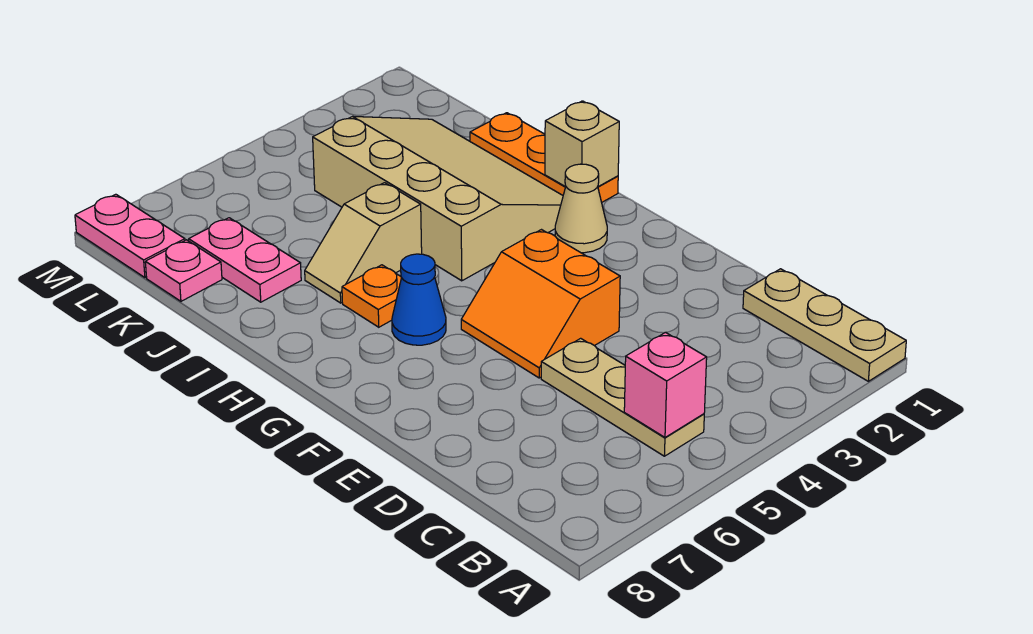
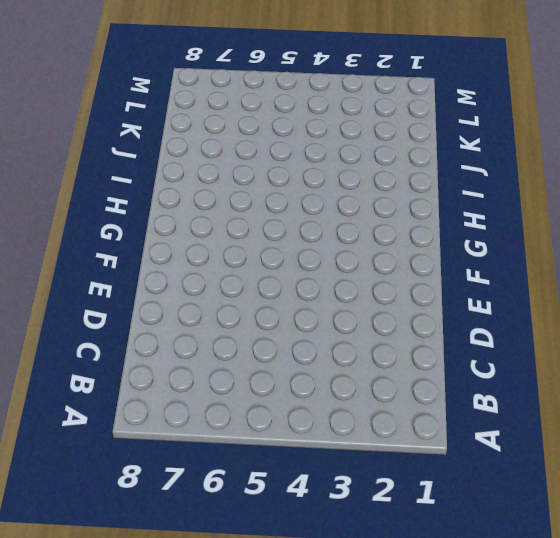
none -> tan 1x3 plate [743,269,906,381]
none -> tan 1x3 plate [541,338,704,456]
none -> orange 2x2 slope [461,230,620,378]

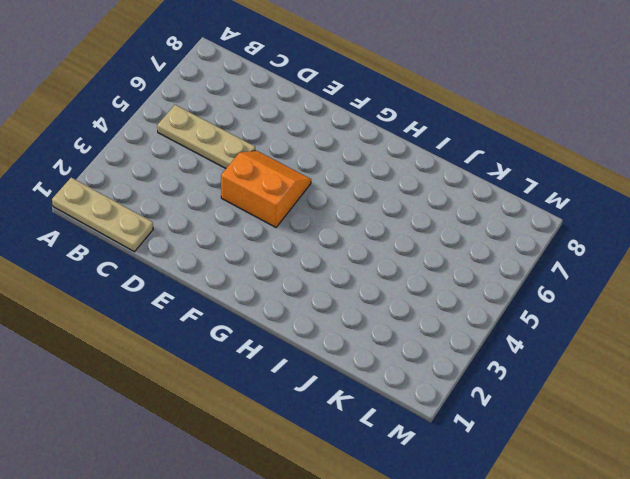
none -> tan 1x1 cone [555,164,607,253]
none -> blue 1x1 cone [392,254,446,345]
none -> orange 1x3 plate [470,113,618,202]

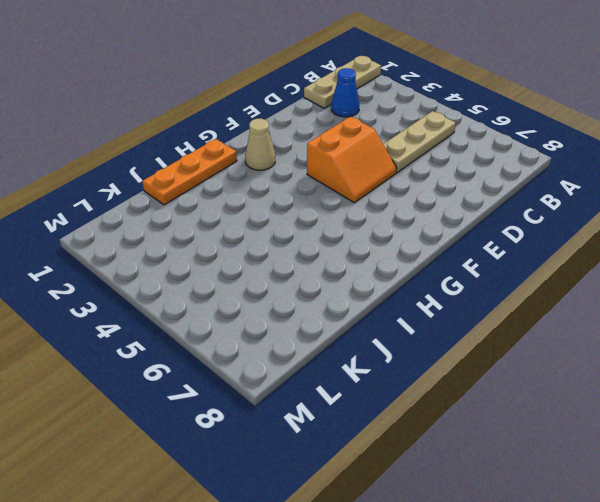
blue 1x1 cone [331,68,359,117] -> blue 1x1 cone moved to [392,254,446,345]
none -> tan 3x4 slope [313,116,563,281]
none -> orange 1x1 plate [342,265,402,327]
none -> tan 1x2 slope [305,183,422,303]

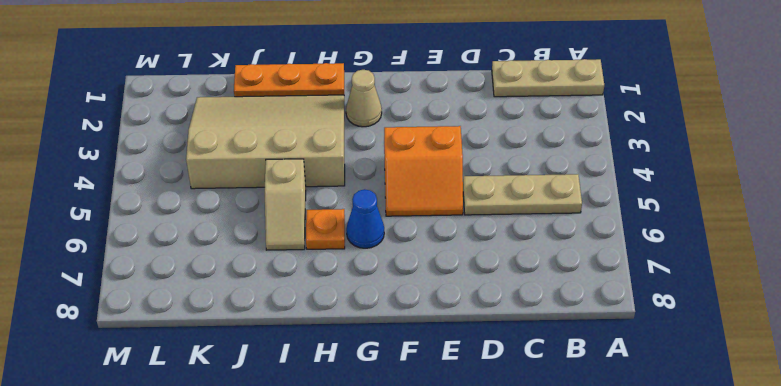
none -> pink 1x2 plate [189,218,301,302]
none -> pink 1x1 plate [145,240,222,301]
none -> pink 1x2 plate [75,194,185,278]

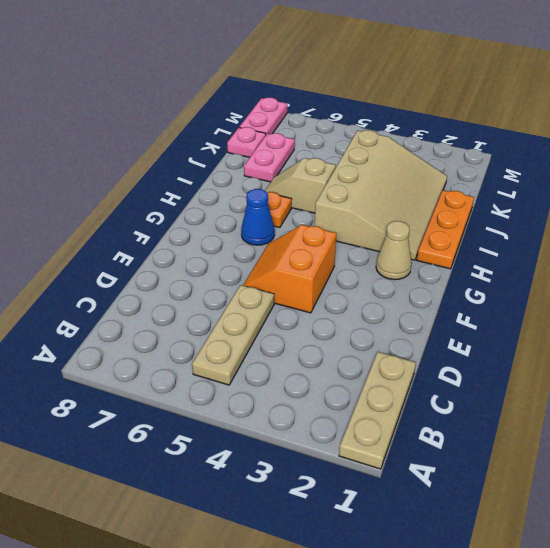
none -> pink 1x1 brick [624,332,707,437]
none -> tan 1x1 brick [545,101,619,187]

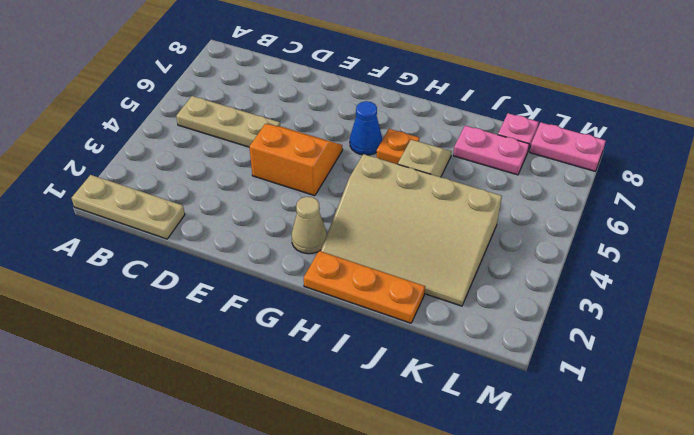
none -> pink 1x1 brick [624,332,707,437]
none -> tan 1x1 brick [545,101,619,187]

